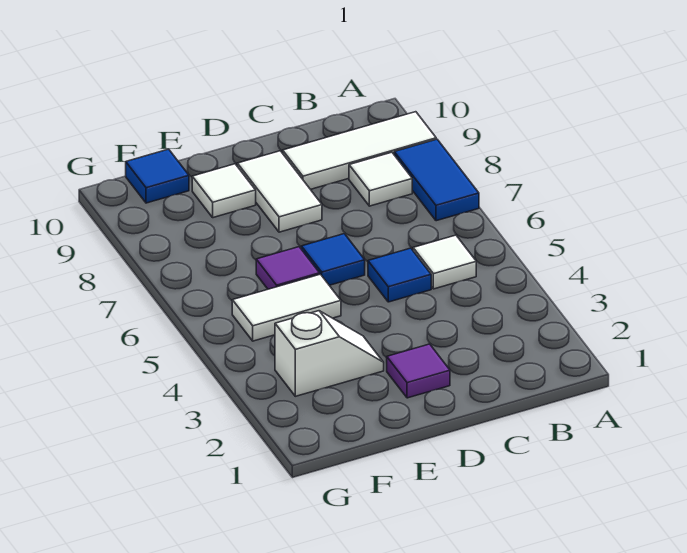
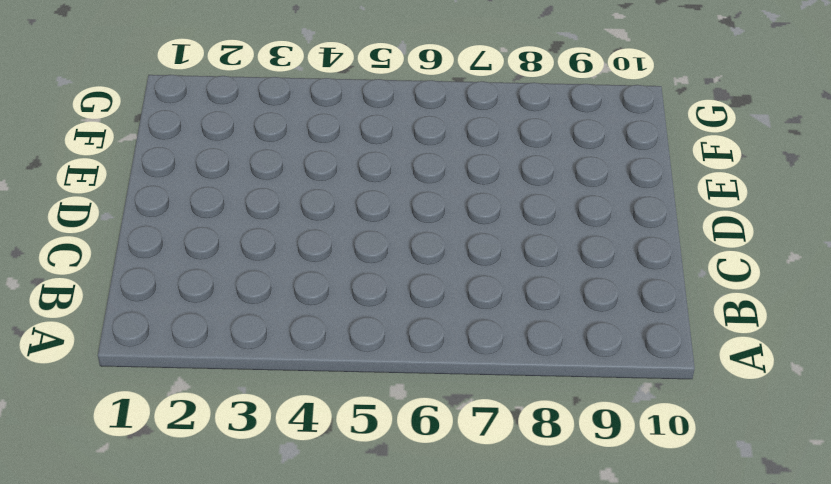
none -> blue 1x2 tile [394,139,479,221]
none -> white 1x3 tile [283,112,436,189]
none -> white 1x1 tile [413,235,476,289]

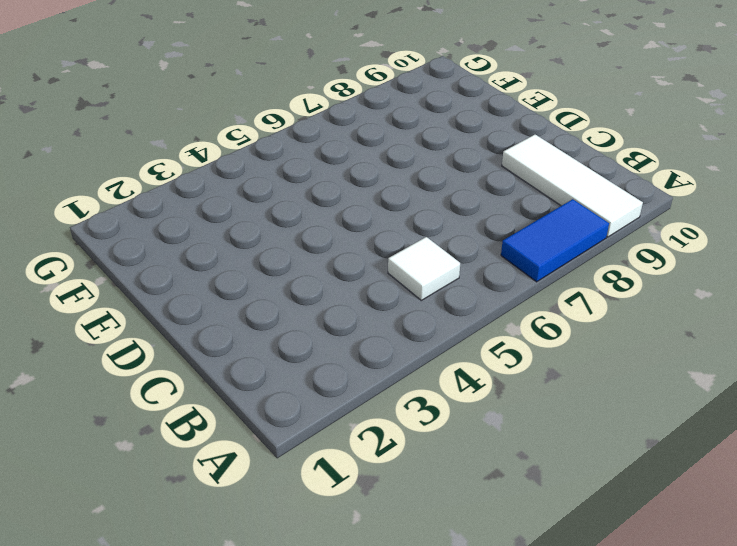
none -> white 1x1 tile [349,152,412,206]
none -> blue 1x1 tile [368,248,431,302]
none -> purple 1x1 tile [387,344,450,398]

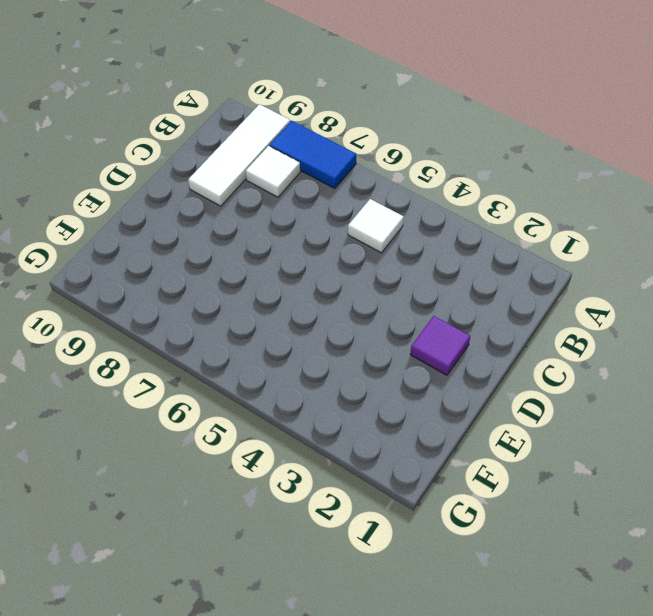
none -> blue 1x1 tile [368,248,431,302]
none -> blue 1x1 tile [301,234,365,285]
none -> white 1x2 tile [237,151,322,232]

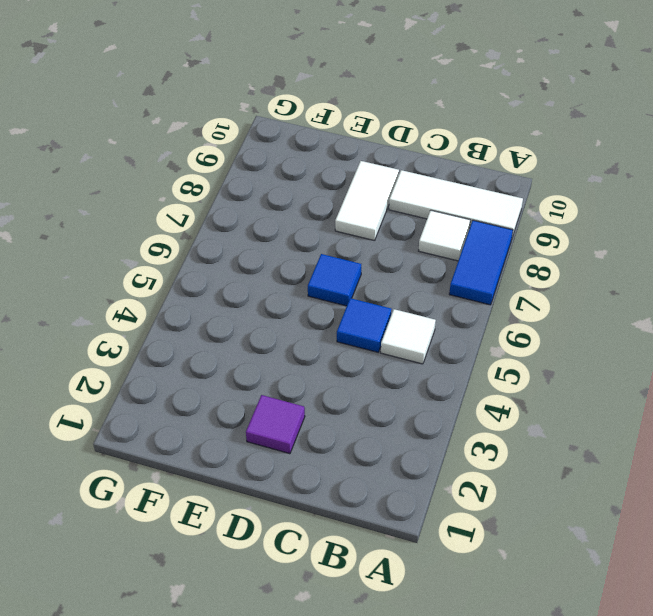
none -> white 1x2 slope [275,311,384,396]
none -> white 1x2 tile [232,274,341,341]
none -> purple 1x1 tile [256,247,320,289]

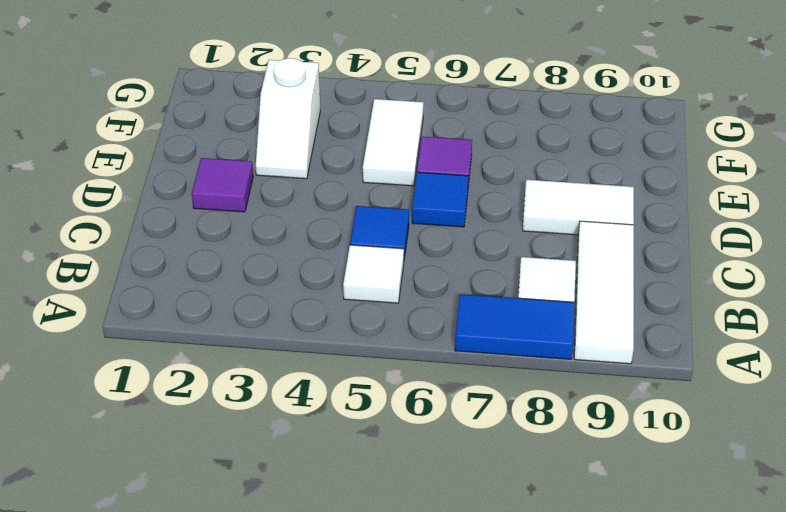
none -> white 1x1 tile [192,164,256,218]
none -> blue 1x1 tile [126,149,189,203]

